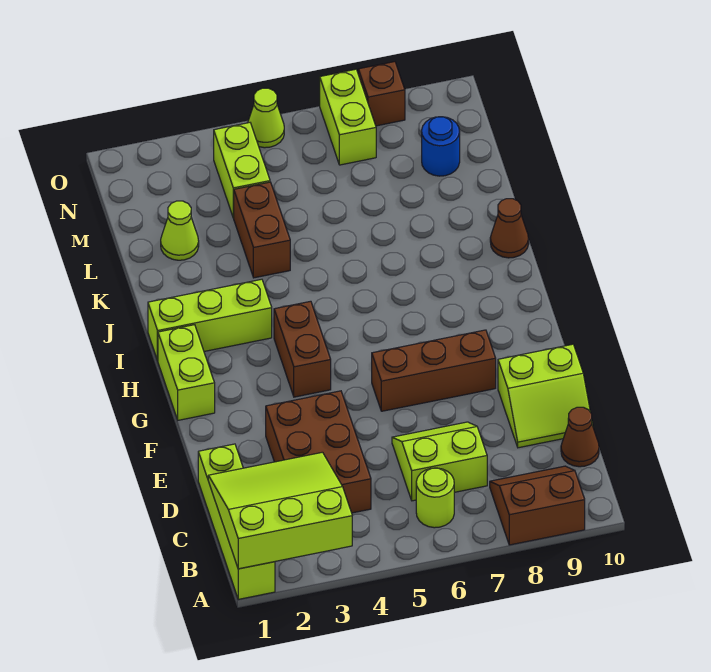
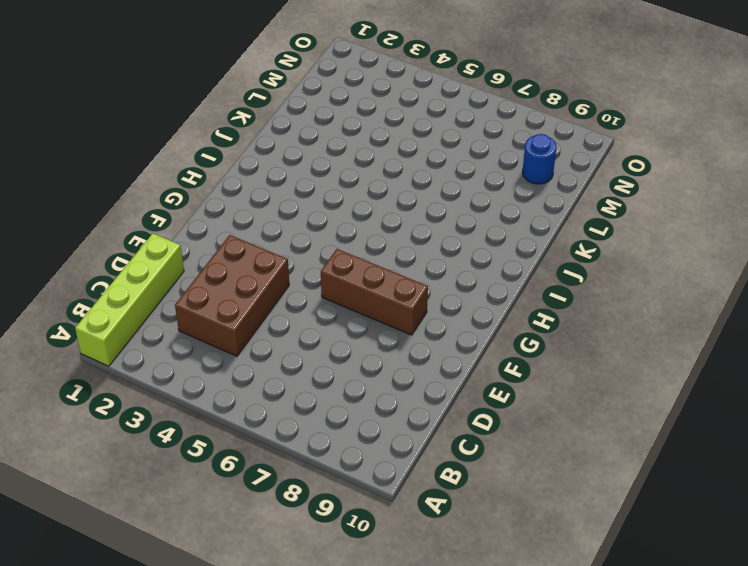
none -> brown 2x2 slope [490,466,585,545]
none -> lime 1x1 round brick [416,468,454,528]
none -> lime 2x2 slope [392,422,487,501]

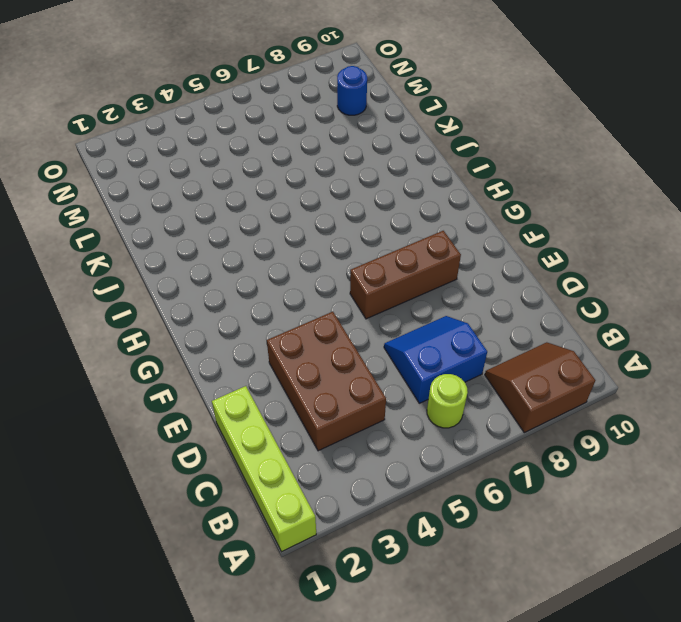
blue 2x2 slope [384,316,487,403] -> lime 2x2 slope [392,422,487,501]
none -> brown 1x1 cone [561,407,599,467]
none -> lime 2x2 slope [498,344,593,448]
none -> lime 1x2 brick [158,325,215,420]

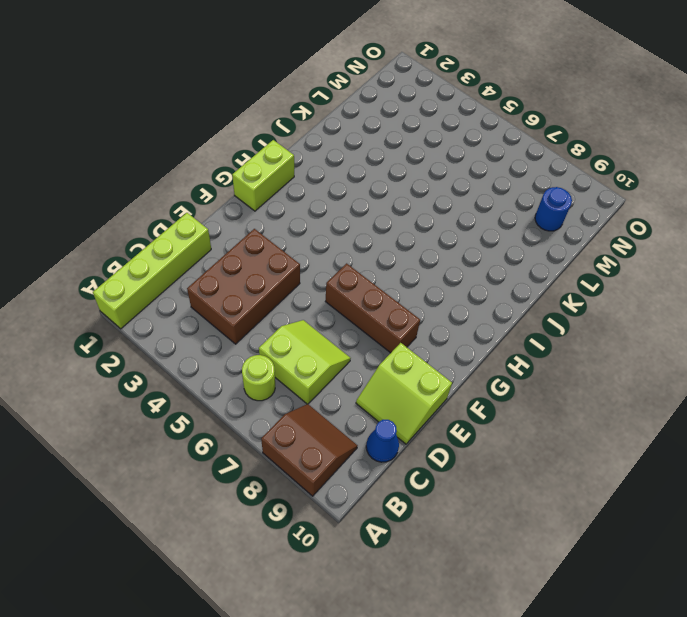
blue 1x1 cone [366,420,399,462] -> brown 1x1 cone [561,407,599,467]
none -> brown 1x2 brick [274,301,331,397]
none -> lime 1x3 brick [148,279,272,361]
none -> brown 1x1 cone [490,199,529,258]

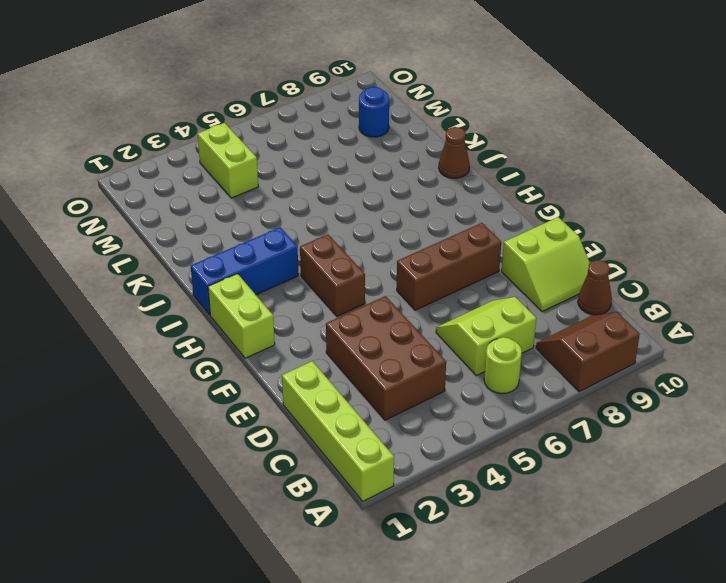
blue 1x3 brick [191,227,299,315] -> lime 1x3 brick [148,279,272,361]
none -> brown 1x2 brick [234,182,290,278]
none -> lime 1x1 cone [161,201,199,260]
none -> lime 1x2 brick [320,69,376,165]

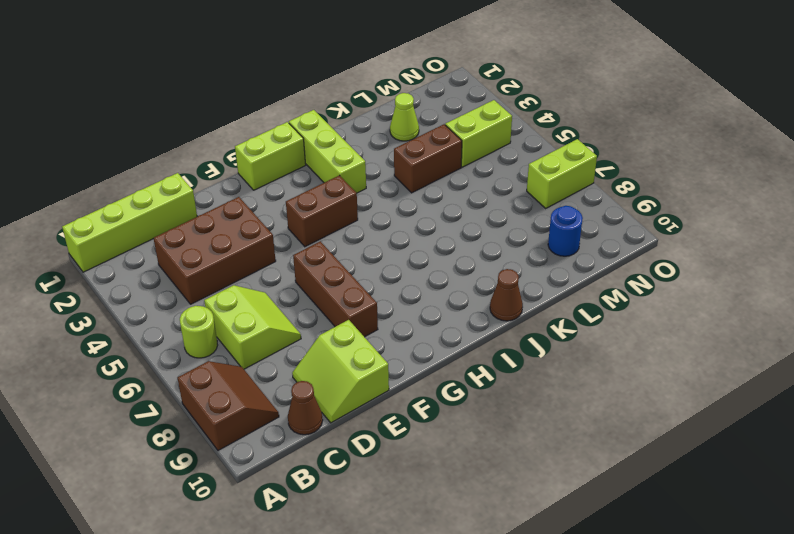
none -> lime 1x1 cone [248,88,284,148]
none -> brown 1x1 brick [358,62,405,126]
none -> lime 3x3 slope [208,452,352,569]

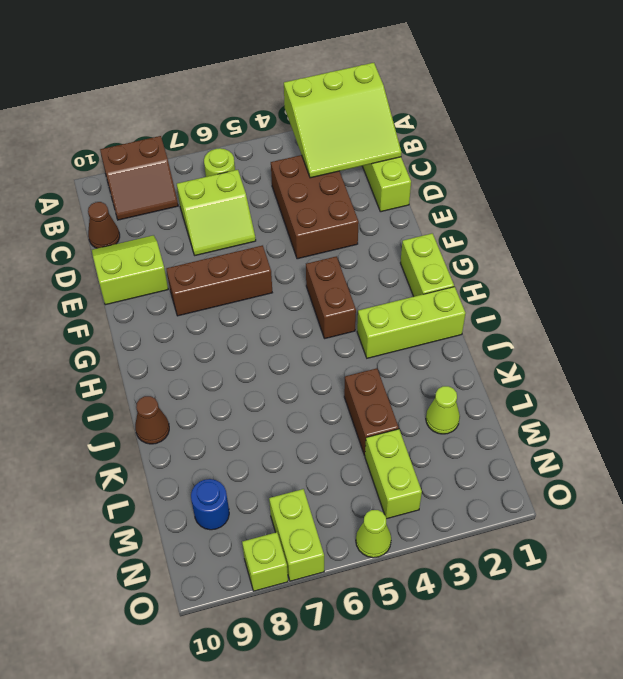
lime 1x1 brick [242,532,288,591] -> brown 1x1 brick [358,62,405,126]

